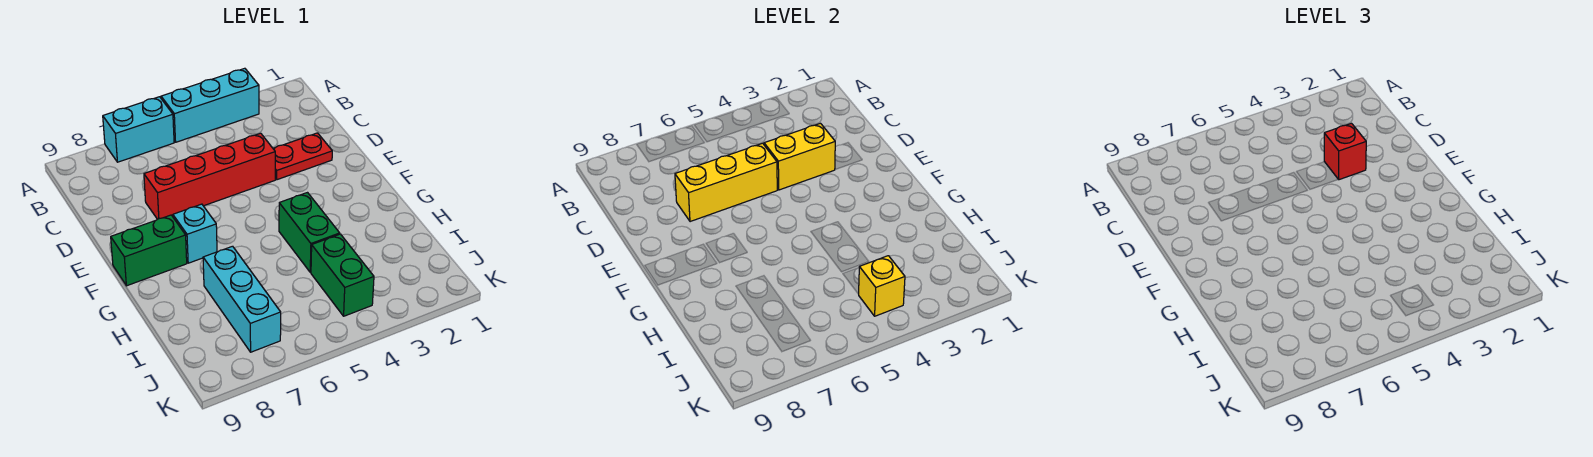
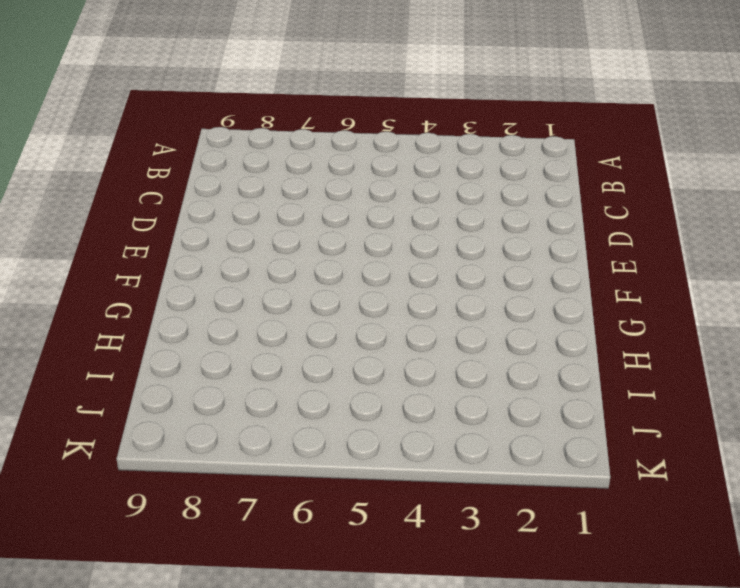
none -> cyan 1x3 brick [161,68,259,142]
none -> cyan 1x2 brick [103,97,174,162]
none -> red 1x2 plate [273,133,332,180]

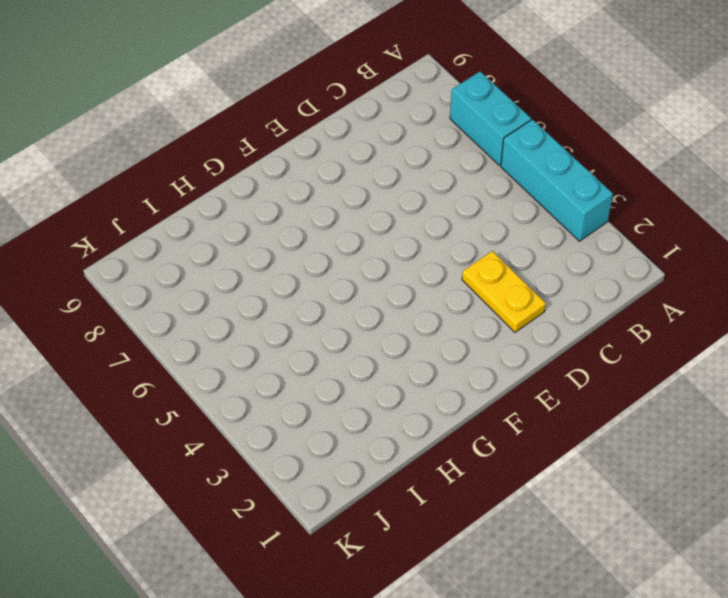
yellow 1x2 plate [462,251,546,332] -> red 1x2 plate [273,133,332,180]
none -> red 1x4 brick [144,133,275,219]
none -> cyan 1x1 brick [173,204,217,263]
none -> green 1x2 brick [111,215,187,286]

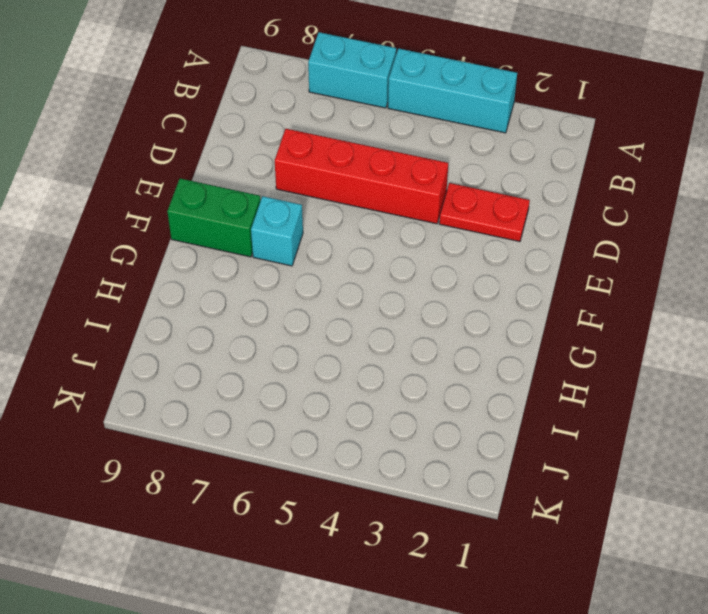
none -> green 1x2 brick [279,193,340,272]
none -> cyan 1x3 brick [203,246,281,352]
none -> green 1x2 brick [311,234,374,316]

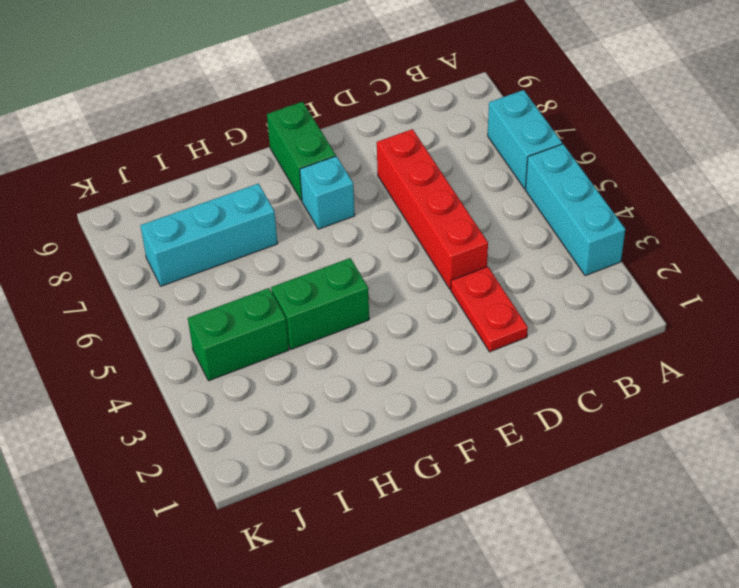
none -> yellow 1x2 brick [764,123,835,190]
none -> yellow 1x3 brick [675,143,777,222]
none -> yellow 1x1 brick [859,256,905,316]

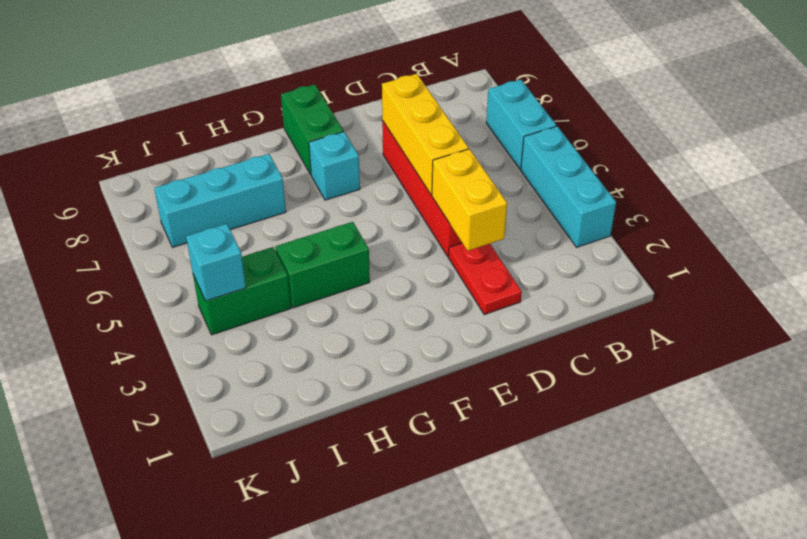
cyan 1x1 brick [186,224,246,301] -> yellow 1x1 brick [859,256,905,316]
none -> red 1x1 brick [1324,123,1366,180]

